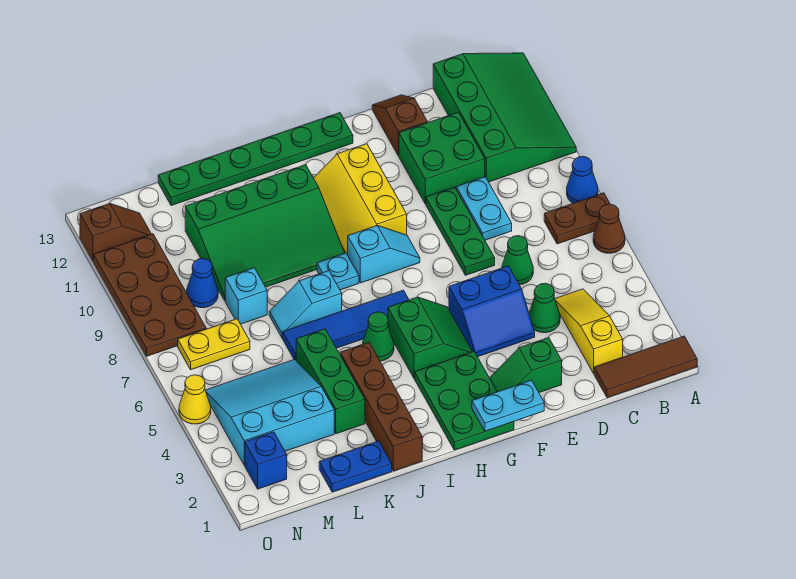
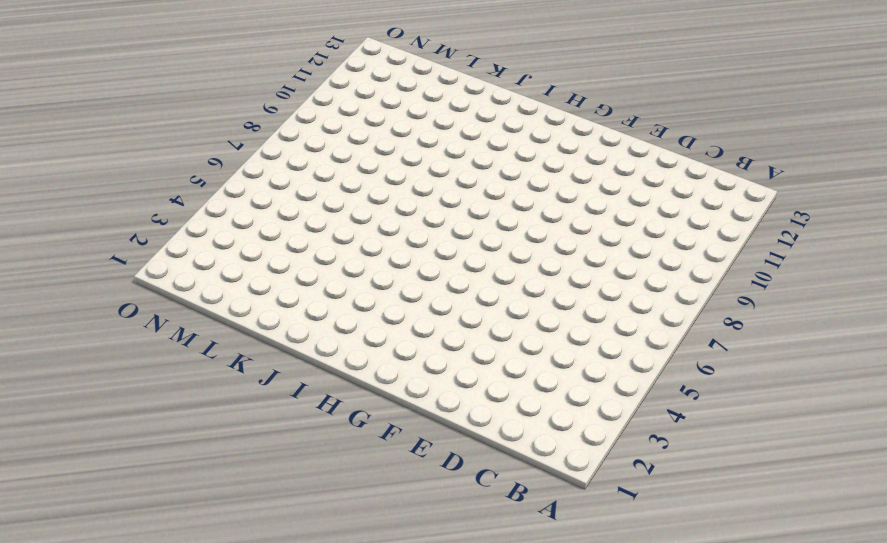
none -> brown 1x3 tile [594,336,697,398]
none -> brown 1x1 cone [593,204,625,253]
none -> brown 1x2 plate [544,193,610,244]
none -> blue 1x1 cone [567,156,598,203]

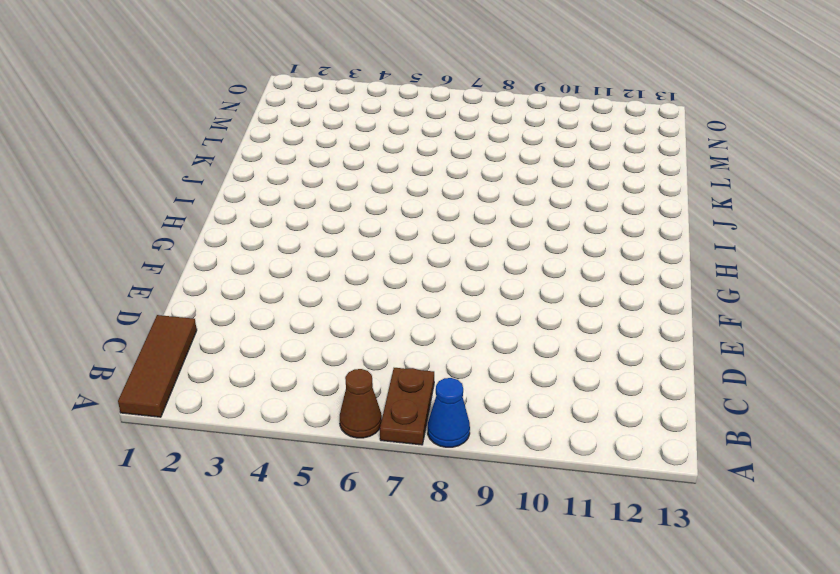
none -> green 3x4 slope [433,53,576,182]
none -> yellow 1x3 slope [555,289,623,373]
none -> green 1x1 cone [529,283,560,333]
none -> green 1x1 cone [502,236,533,285]

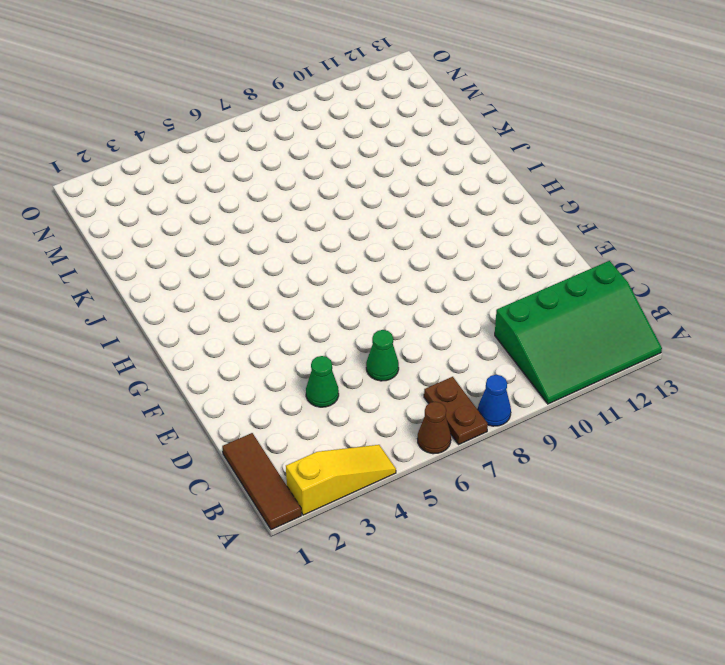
yellow 1x3 slope [286,445,396,515] -> yellow 1x3 slope moved to [555,289,623,373]
none -> cyan 1x2 plate [456,177,512,240]
none -> green 2x2 brick [399,112,485,204]
none -> green 1x2 slope [490,338,562,392]
none -> blue 2x2 slope [449,266,535,357]

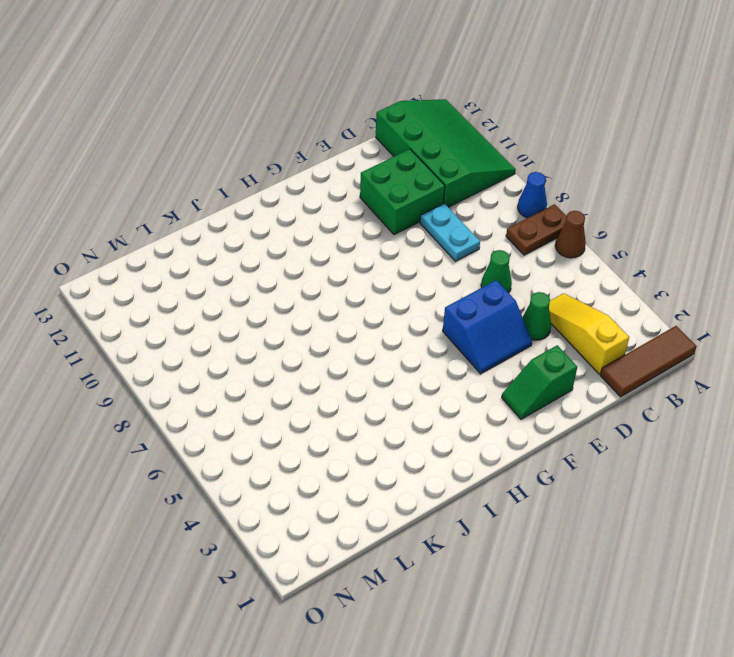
none -> green 1x3 plate [426,187,495,275]
none -> brown 1x2 slope [372,95,427,156]
none -> green 2x3 plate [415,351,514,450]
none -> green 2x2 slope [388,297,473,378]

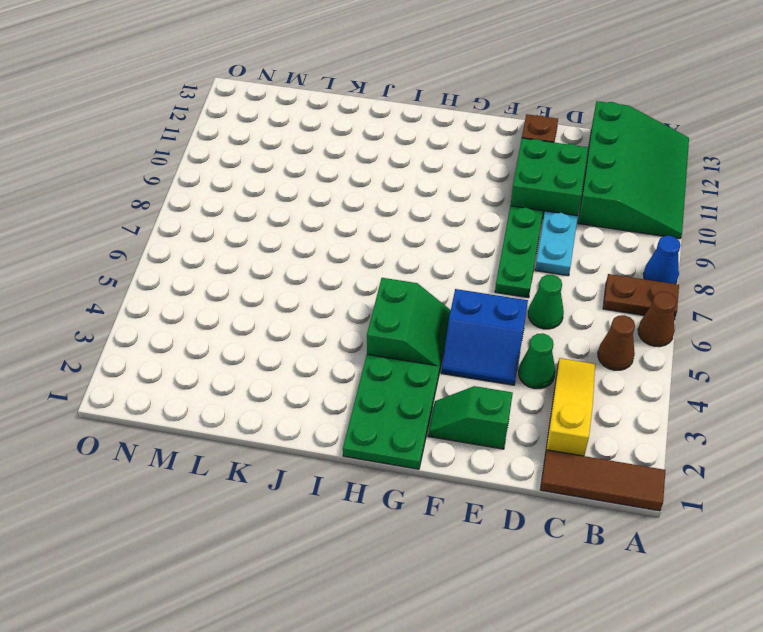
brown 1x1 cone [598,315,635,370] -> none
none -> cyan 1x2 slope [348,226,420,283]
none -> yellow 2x3 slope [314,144,407,255]
none -> green 1x6 plate [158,113,353,206]
none -> blue 1x4 tile [283,290,409,360]

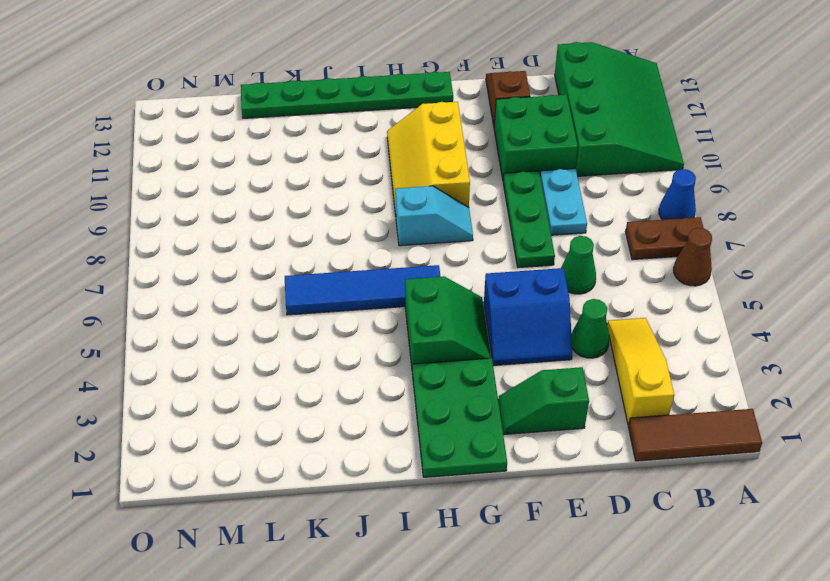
none -> green 1x1 cone [363,312,394,361]
none -> cyan 1x1 plate [317,253,359,290]
none -> green 3x4 slope [185,165,344,300]
none -> brown 1x4 brick [340,342,422,471]

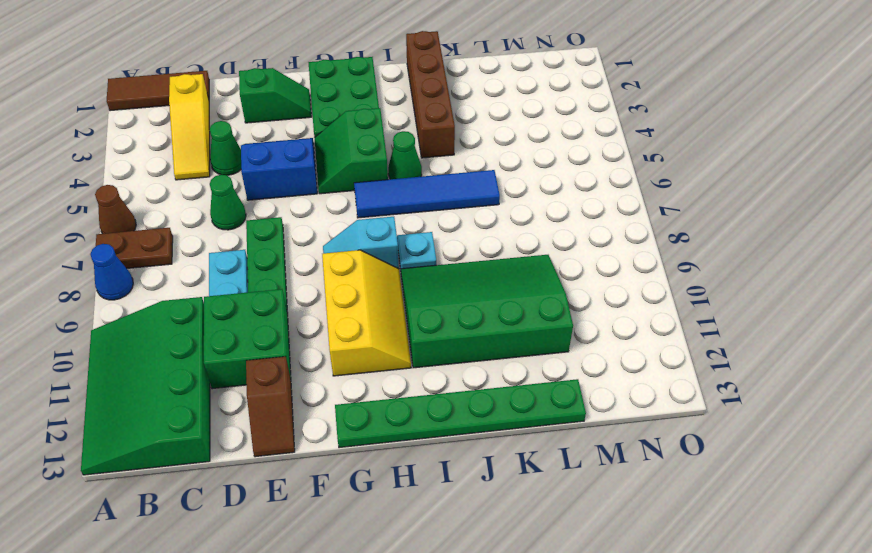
none -> cyan 1x2 slope [269,271,342,338]
none -> blue 1x2 plate [319,441,392,492]
none -> green 1x3 brick [296,329,365,434]
none -> cyan 3x3 slope [205,359,334,465]

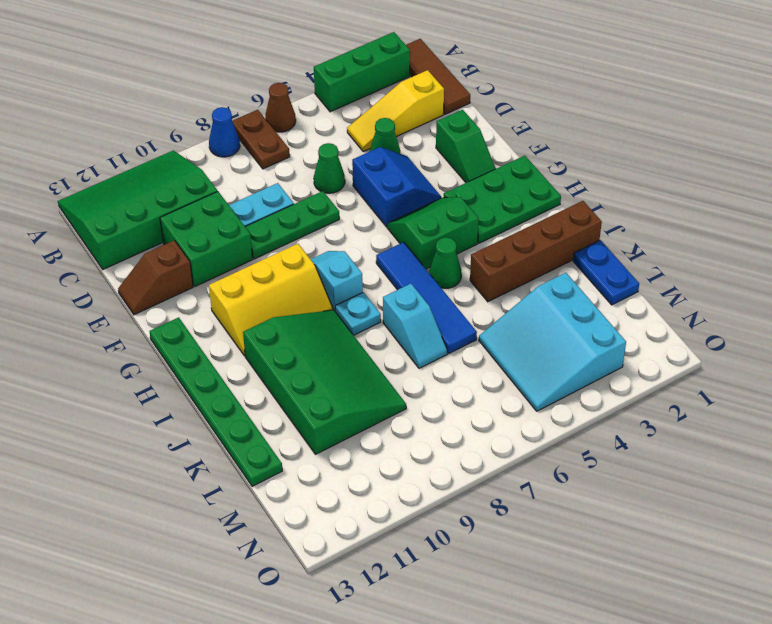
green 1x3 brick [314,32,410,112] -> green 1x3 brick moved to [296,329,365,434]
none -> cyan 1x1 brick [225,268,267,324]
none -> yellow 1x2 plate [178,319,250,370]
none -> blue 1x1 cone [187,258,218,308]
none -> blue 1x1 brick [245,432,287,489]

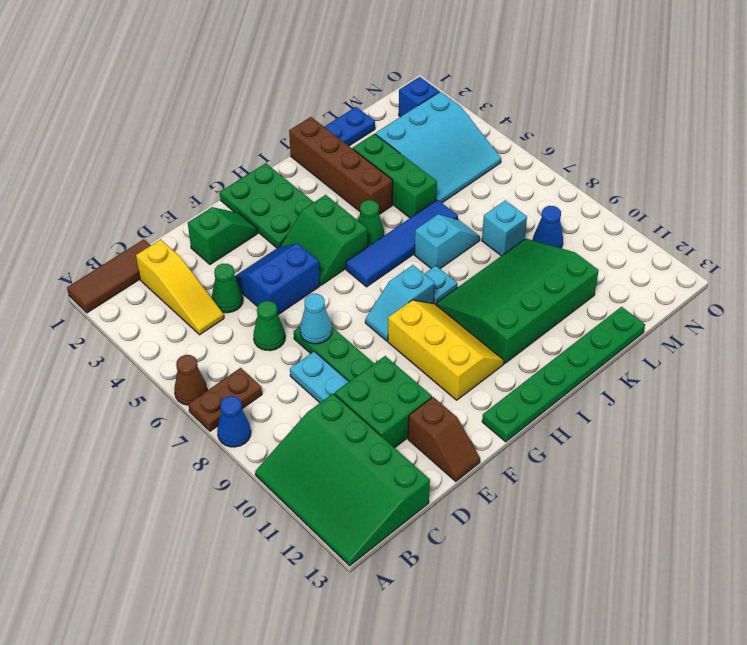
cyan 1x1 cone [300,294,332,344] -> none
none -> yellow 1x2 plate [178,319,250,370]
none -> brown 2x4 plate [94,234,206,356]
none -> brown 1x2 slope [80,203,151,261]
none -> yellow 1x1 cone [179,375,211,424]

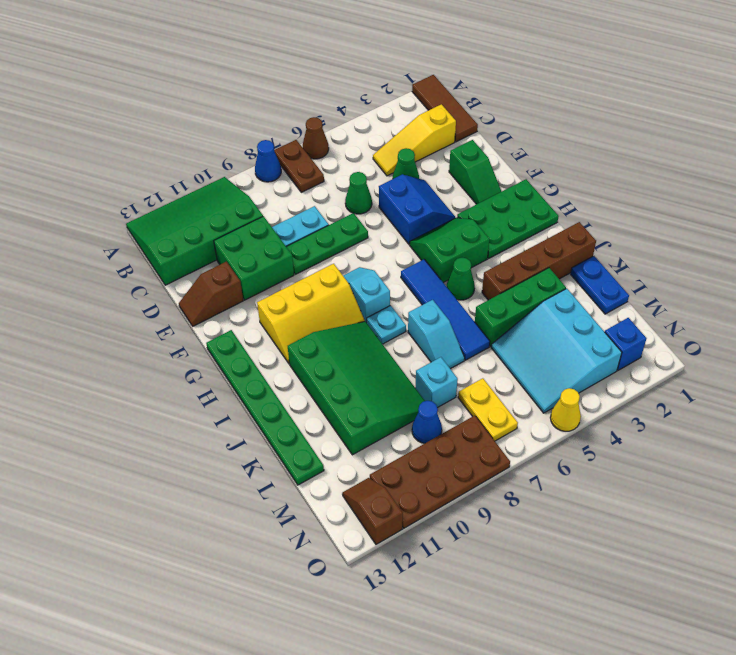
none -> cyan 1x2 plate [472,380,544,431]

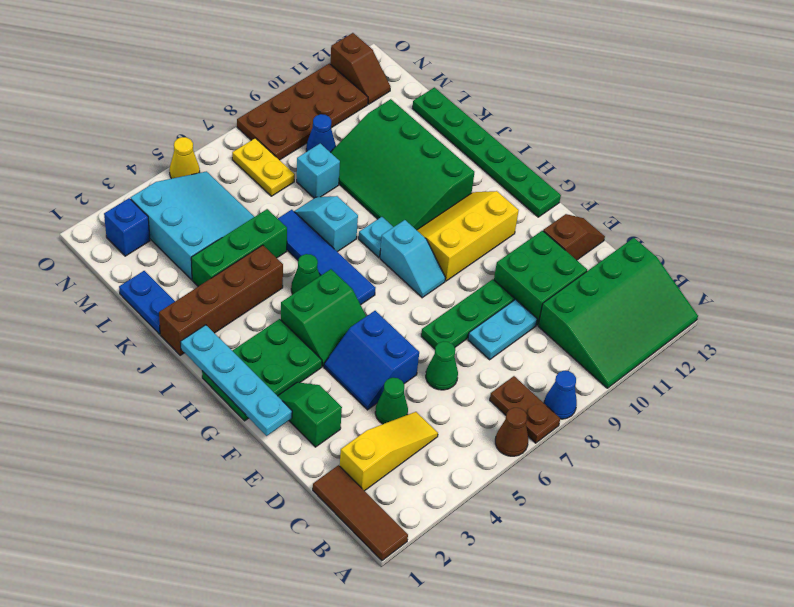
cyan 1x4 plate [180,325,292,436] -> cyan 1x2 plate [472,380,544,431]

